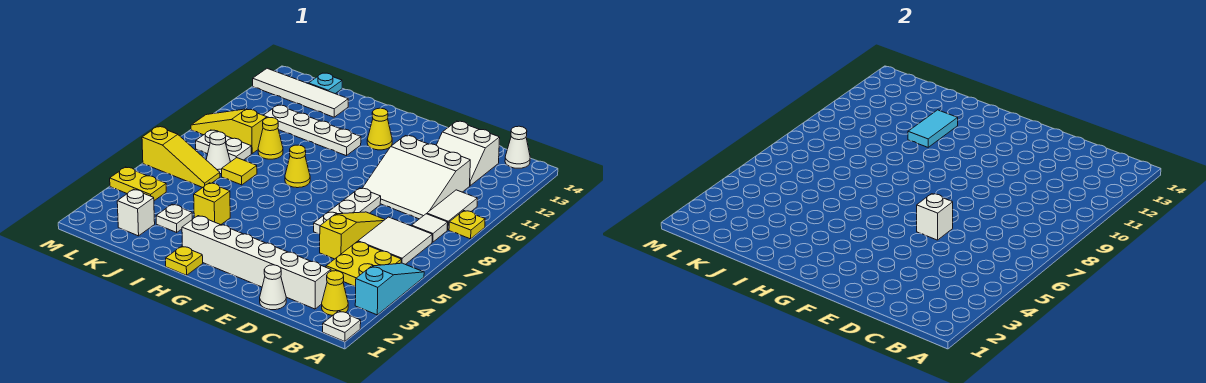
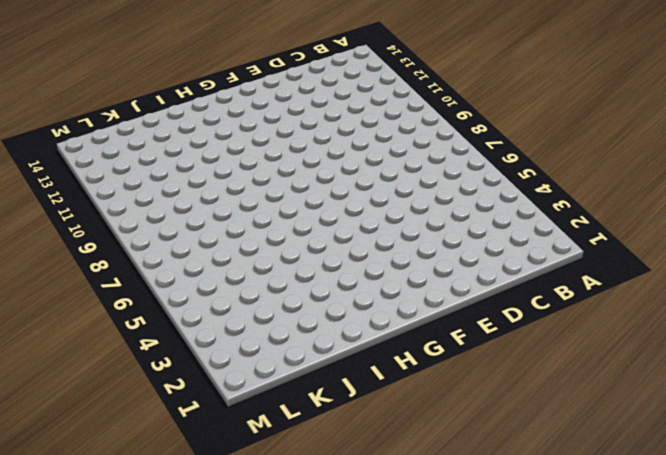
none -> white 1x1 plate [323,311,361,342]
none -> cyan 1x3 slope [355,263,424,315]
none -> yellow 1x1 plate [449,211,485,239]
none -> yellow 1x1 cone [322,271,348,315]

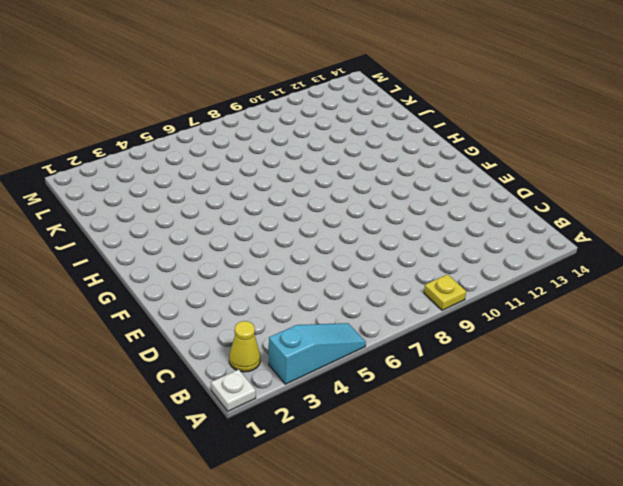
none -> yellow 2x2 plate [326,242,401,286]
none -> white 2x2 tile [358,217,432,264]
none -> white 1x1 tile [412,214,448,242]
none -> white 1x2 tile [427,190,477,230]

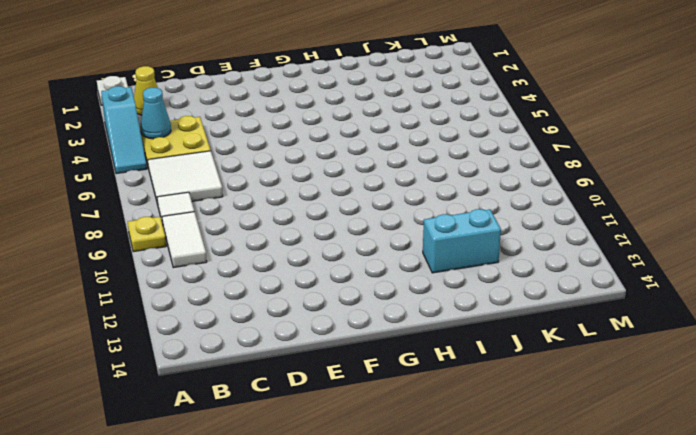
cyan 1x1 cone [140,88,171,139] -> none
cyan 1x2 brick [423,209,501,273] -> none
none -> white 1x1 cone [505,126,530,168]
none -> white 1x6 brick [182,216,331,309]
none -> white 3x3 slope [362,136,470,219]
none -> white 2x2 slope [436,121,500,186]

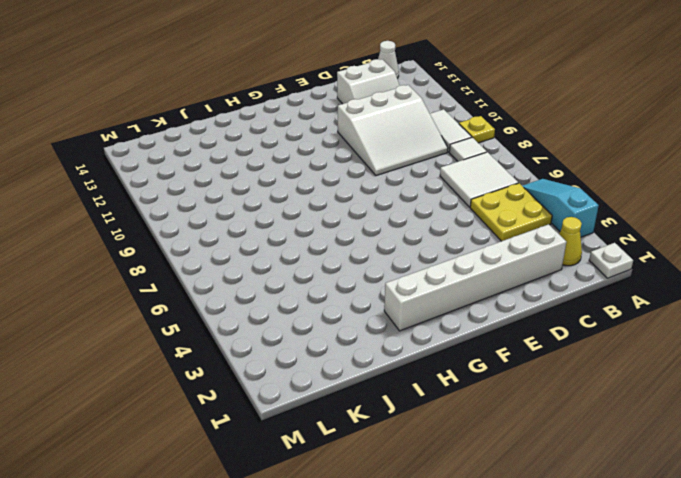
none -> white 1x1 cone [260,265,286,310]
none -> yellow 1x3 slope [320,212,385,259]
none -> white 1x3 plate [314,188,381,234]
none -> yellow 1x1 cone [367,108,392,150]

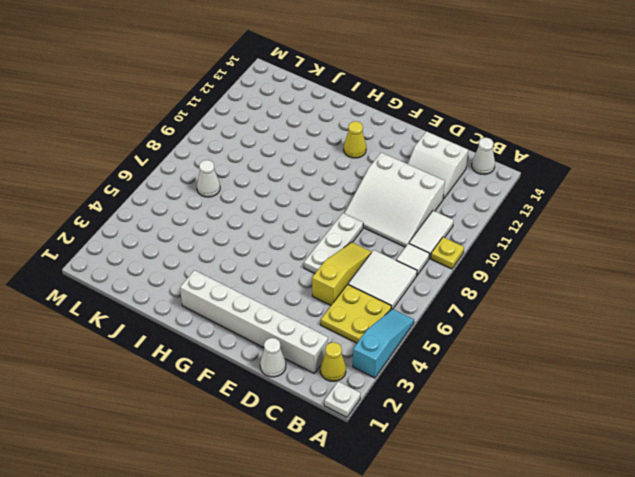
none -> yellow 1x1 plate [166,246,203,275]
none -> yellow 1x1 cone [285,145,310,188]
none -> white 1x4 plate [264,105,361,156]
none -> yellow 1x1 brick [194,183,230,225]

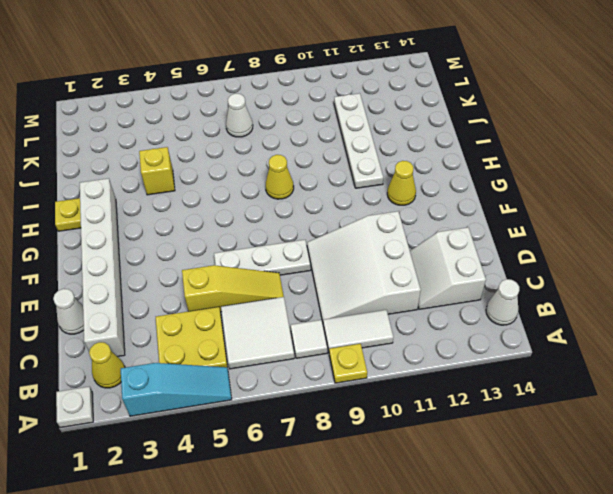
none -> white 1x1 plate [156,204,192,232]
none -> yellow 1x1 tile [222,158,257,185]
none -> yellow 1x1 cone [258,118,283,159]
none -> white 1x4 tile [253,68,348,117]

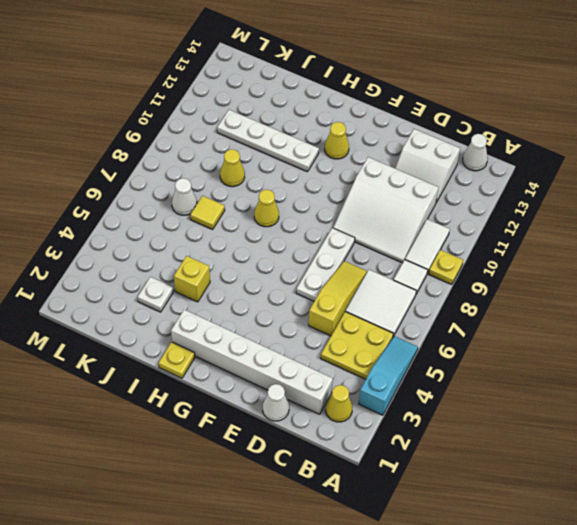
none -> white 1x1 plate [323,311,361,342]
none -> white 1x4 tile [253,68,348,117]
none -> white 1x1 brick [117,189,155,236]
none -> yellow 1x3 slope [142,126,220,188]

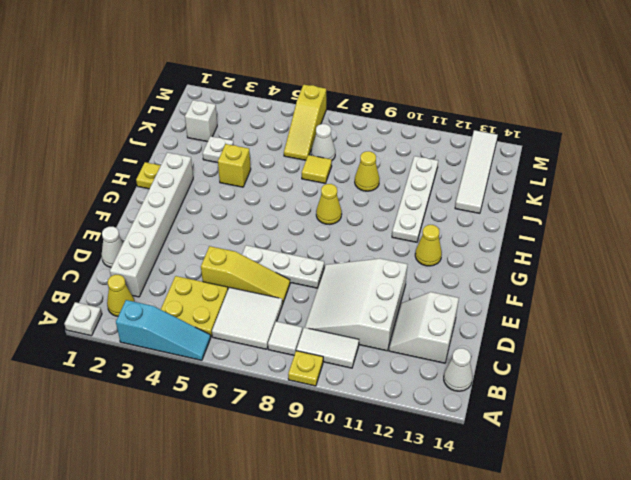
none -> white 1x2 plate [196,130,251,162]
none -> yellow 1x3 slope [191,109,267,154]
none -> cyan 1x1 plate [309,73,342,94]
none -> yellow 1x2 plate [110,167,166,201]

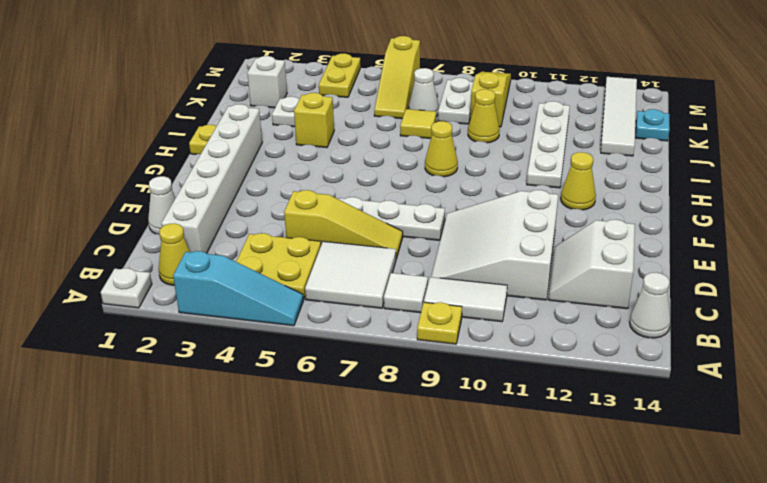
none -> white 1x1 brick [917,194,953,240]
none -> cyan 1x2 tile [908,110,958,147]

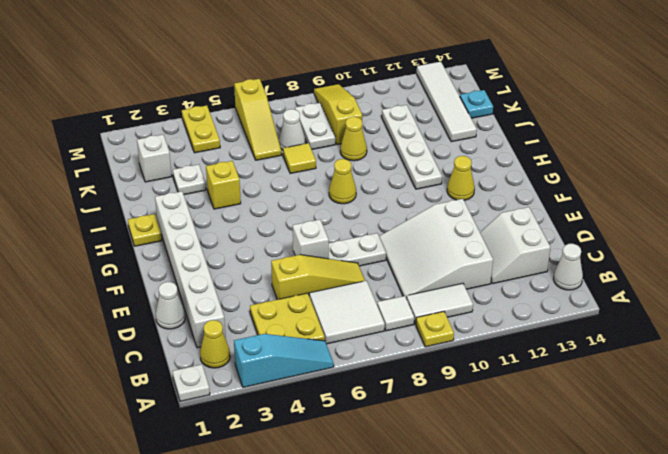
none -> cyan 1x2 tile [908,110,958,147]

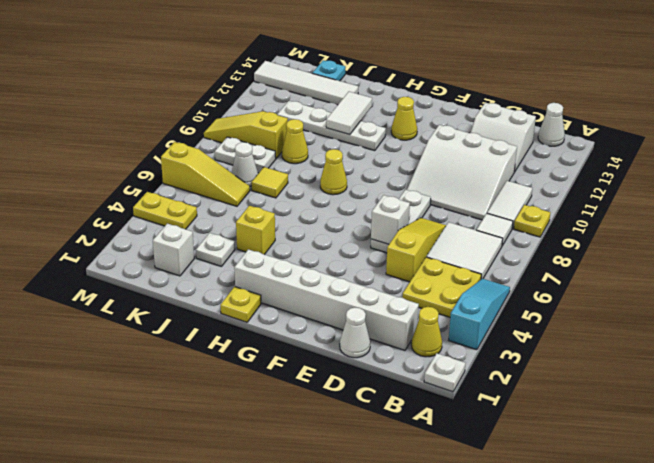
white 1x2 tile [326,92,372,135] -> cyan 1x2 tile [908,110,958,147]

